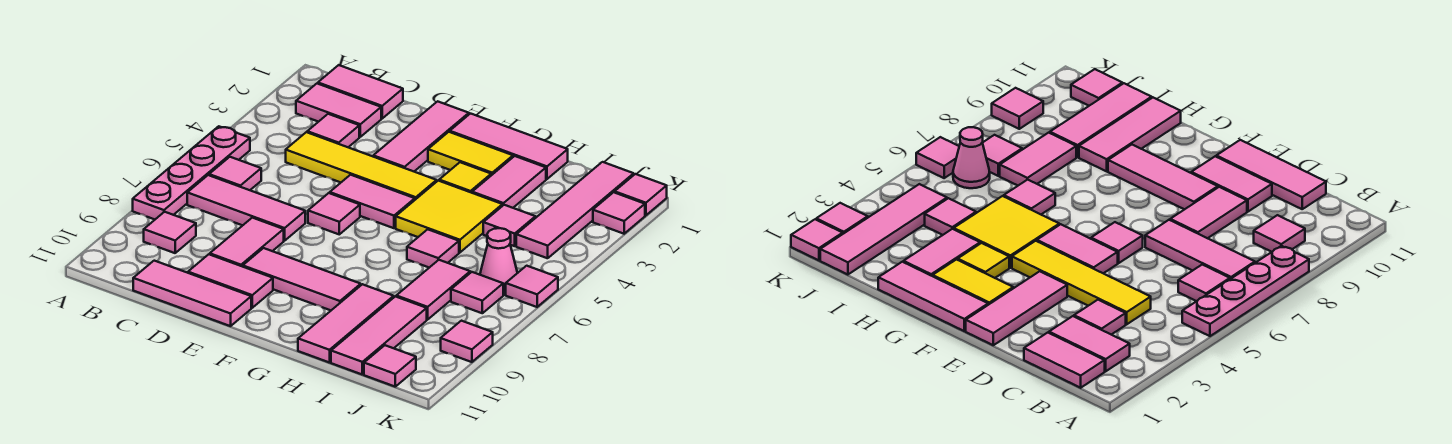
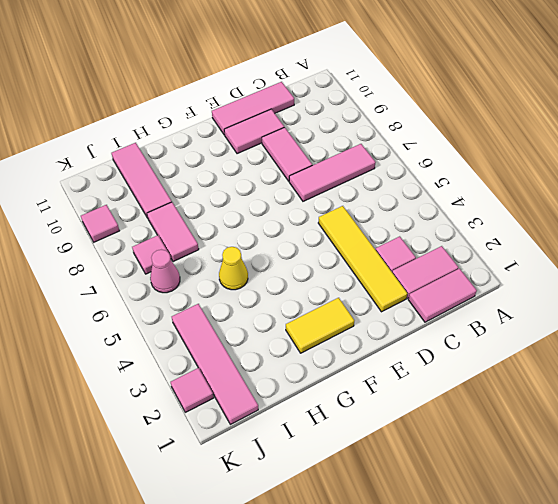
yellow 1x4 tile [318,206,407,312] -> yellow 1x4 tile turned to [286,132,437,200]
yellow 1x1 cone [219,247,248,290] -> yellow 2x2 tile [396,181,503,252]
none -> pink 1x4 plate [133,126,250,219]
none -> pink 1x1 tile [209,157,261,190]
none -> pink 1x1 tile [144,212,196,253]
none -> pink 1x3 tile [373,101,469,171]

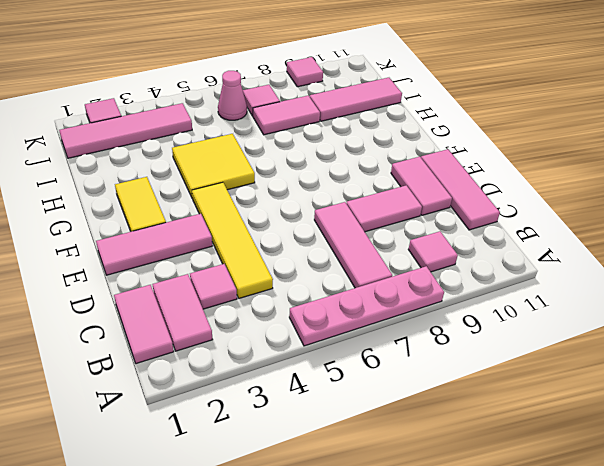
none -> pink 1x1 tile [209,157,261,190]
none -> pink 1x2 tile [330,175,415,228]
none -> pink 1x1 tile [308,193,360,234]
none -> pink 1x3 tile [243,248,361,310]

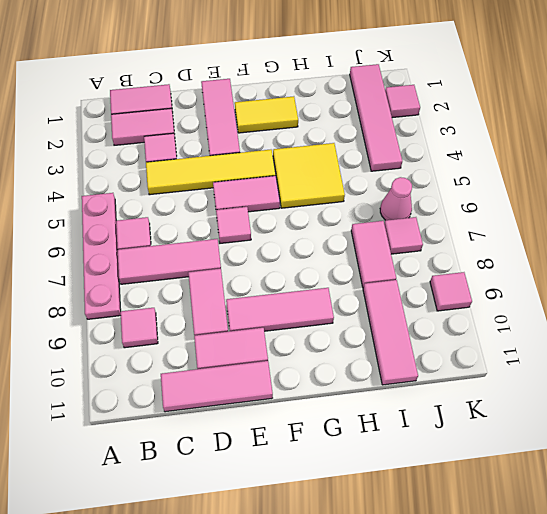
none -> pink 1x3 tile [450,114,568,179]
none -> yellow 1x1 tile [439,162,491,193]
none -> pink 1x2 tile [472,156,546,208]
none -> pink 1x1 tile [407,229,459,268]

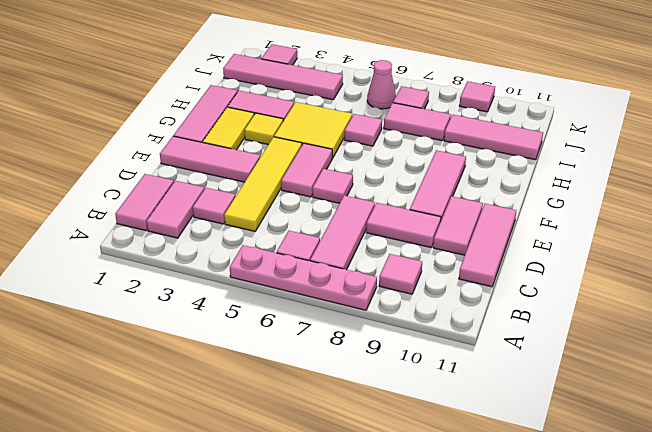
none -> pink 1x3 tile [298,284,394,363]
none -> pink 1x1 tile [483,205,535,246]
none -> pink 1x1 tile [364,345,416,387]
none -> pink 1x1 tile [615,174,667,215]

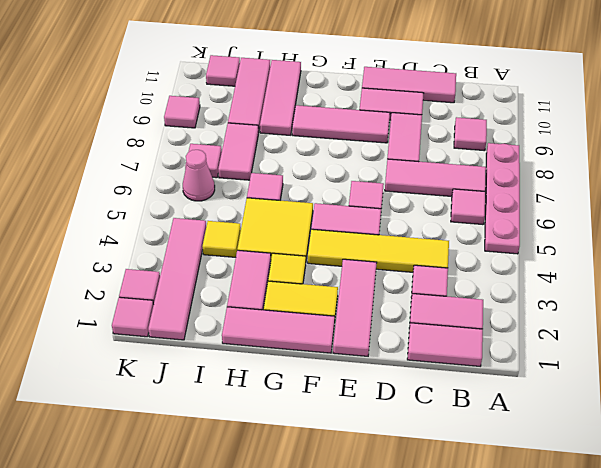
yellow 1x1 tile [202,221,241,257] -> pink 1x1 tile [483,205,535,246]
none -> pink 1x1 tile [506,266,558,307]

